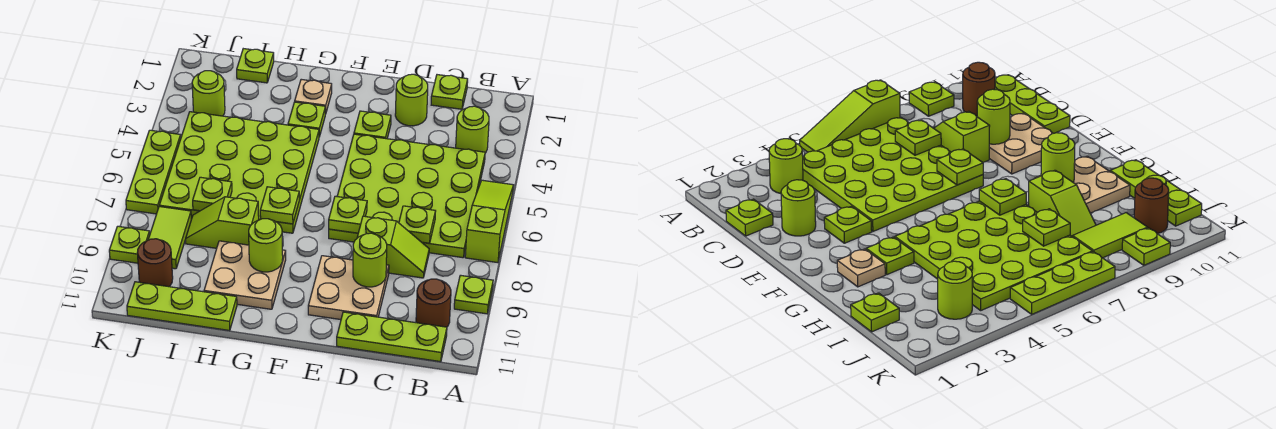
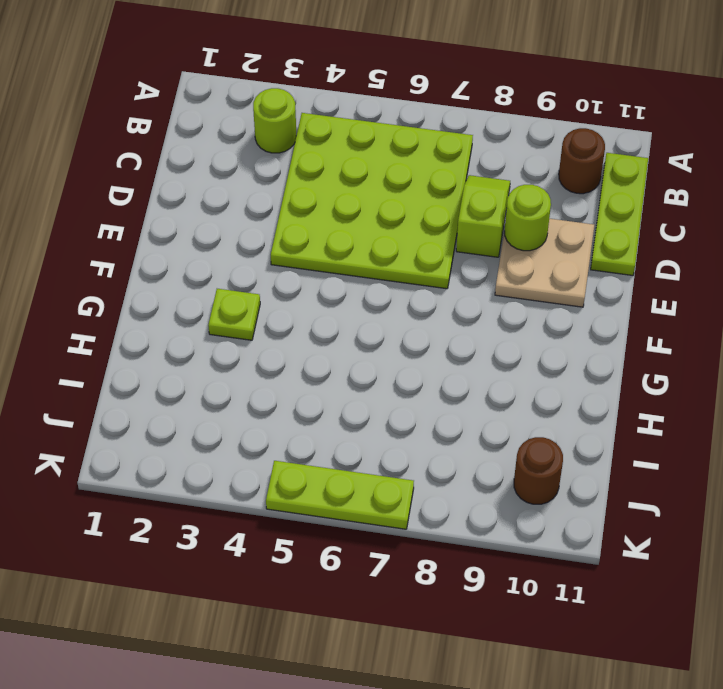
none -> lime 1x3 slope [465,180,514,263]
none -> lime 1x1 plate [454,275,493,314]
none -> lime 1x1 plate [431,75,468,109]

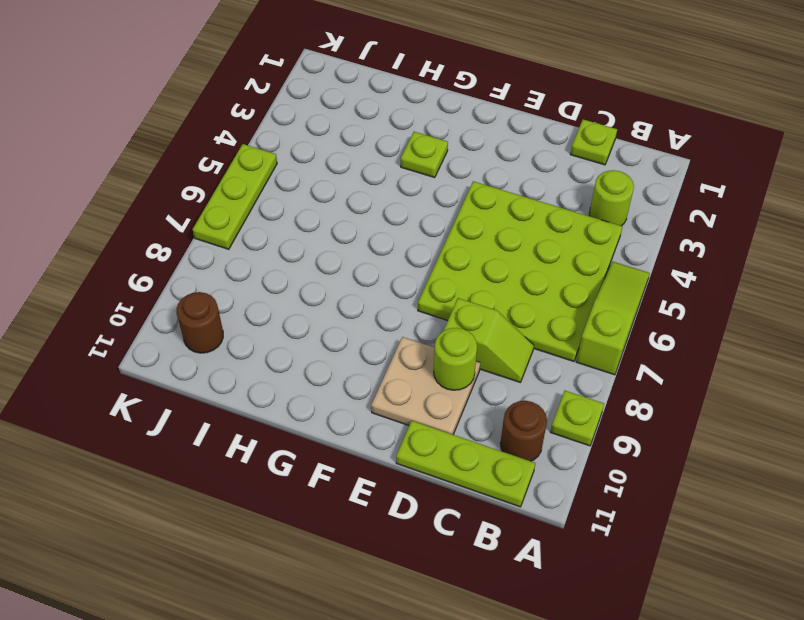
none -> lime 1x1 round brick [395,74,428,126]
none -> lime 1x1 plate [354,111,391,139]
none -> tan 1x1 plate [295,79,332,114]

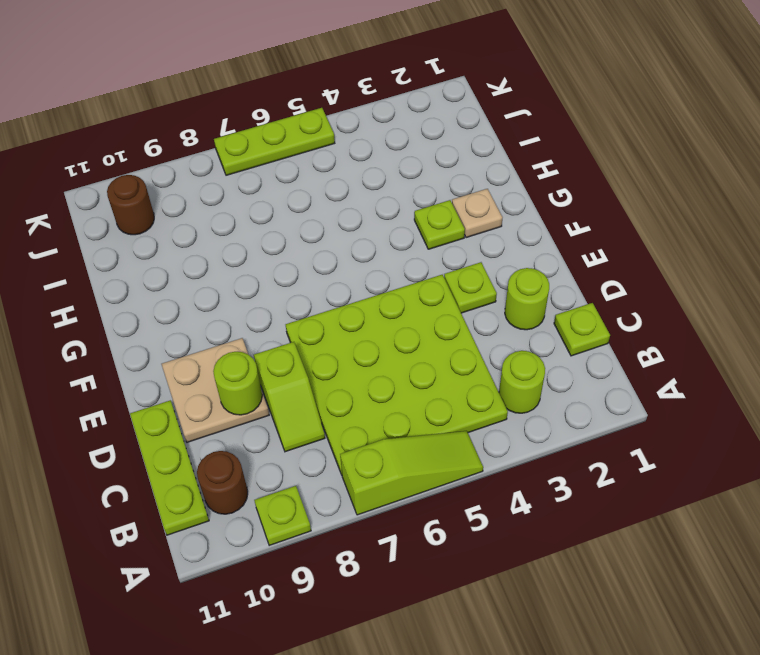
none -> lime 4x4 plate [159,112,319,233]
none -> tan 2x2 plate [204,241,286,309]
none -> lime 1x2 slope [186,197,259,248]

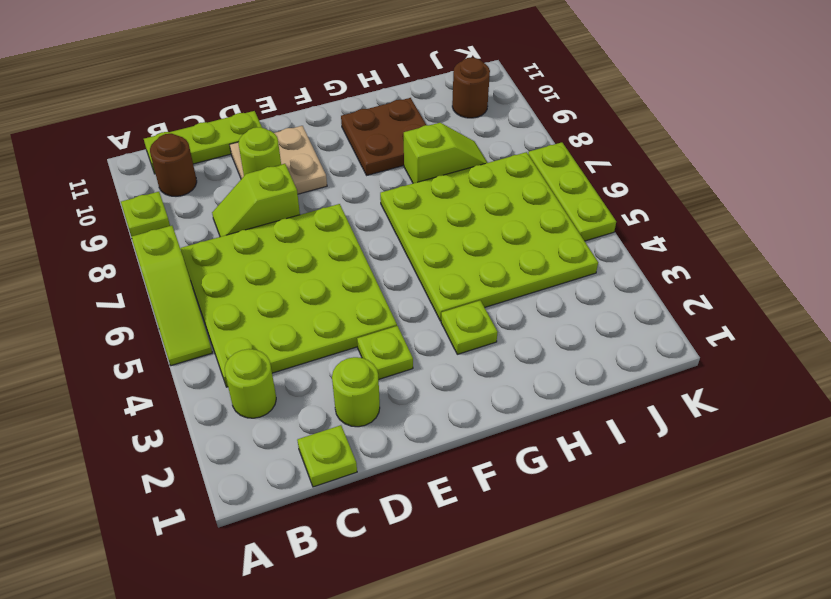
brown 2x2 plate [341,98,426,175] -> tan 2x2 plate [204,241,286,309]
none -> tan 1x1 plate [295,79,332,114]
none -> lime 1x3 plate [127,282,237,331]
none -> lime 1x1 plate [237,49,274,83]

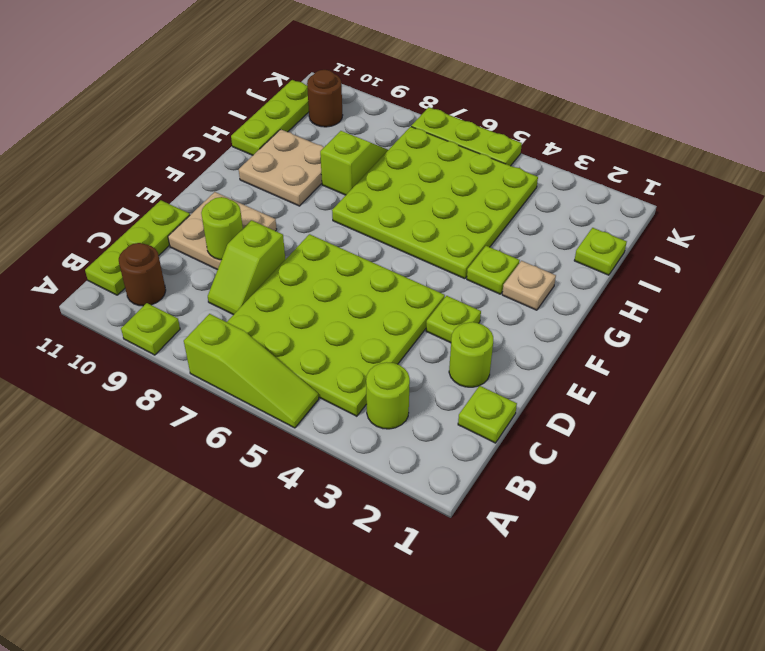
none -> lime 1x1 round brick [192,71,225,116]
none -> lime 1x2 tile [148,207,191,269]
none -> lime 1x1 plate [109,226,150,263]

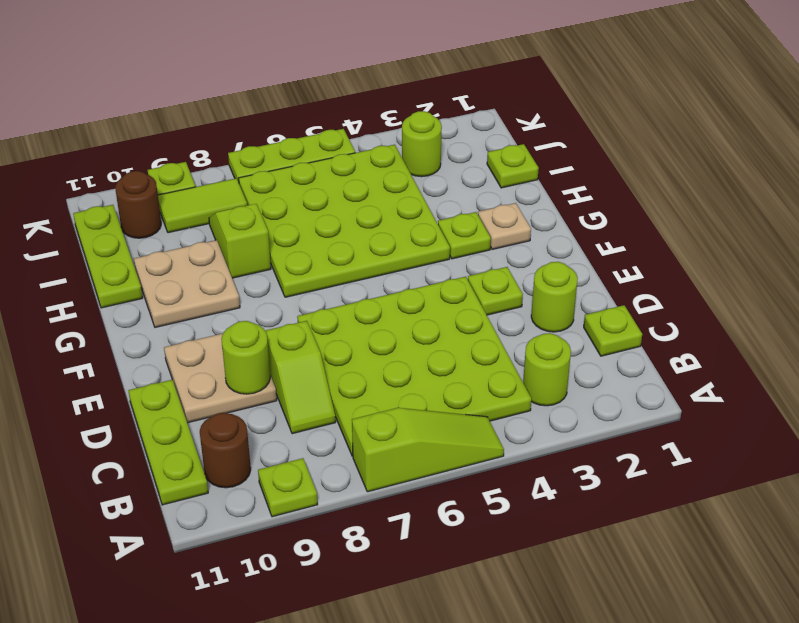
none -> lime 1x1 plate [399,206,436,243]
none -> lime 1x1 plate [329,196,367,233]
none -> lime 1x1 plate [260,187,299,224]

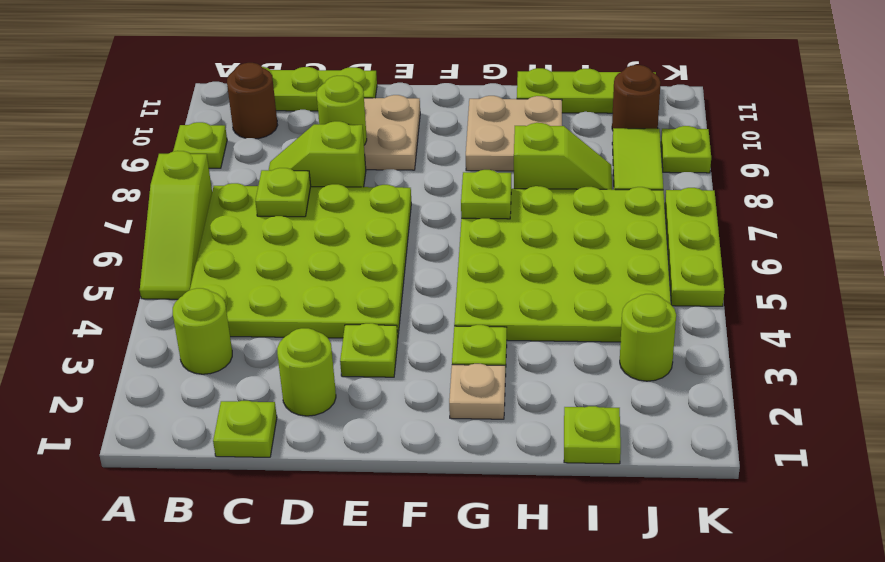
none -> lime 1x1 plate [329,196,367,233]
none -> lime 1x1 round brick [249,219,283,272]
none -> lime 1x1 plate [193,177,232,211]

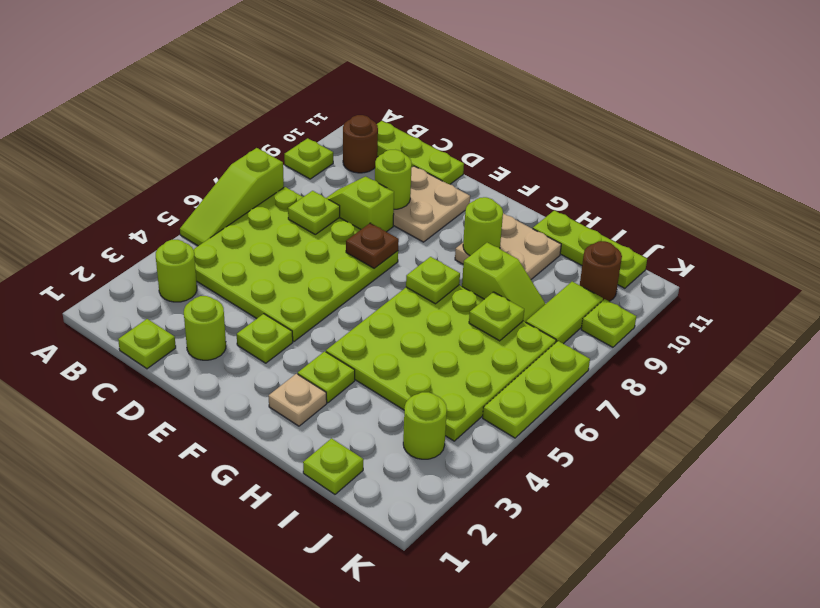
brown 1x1 plate [346,223,399,268] -> lime 1x1 plate [329,196,367,233]

